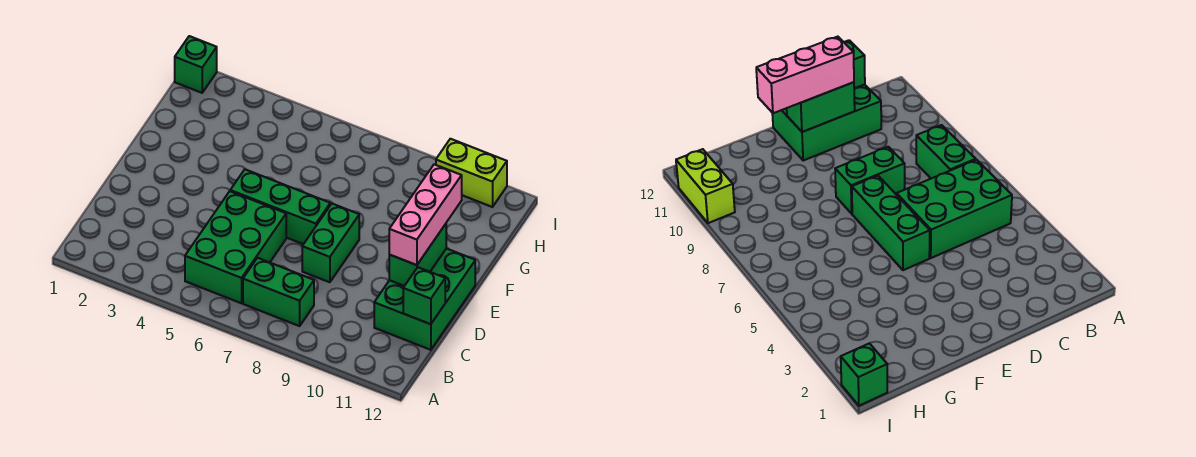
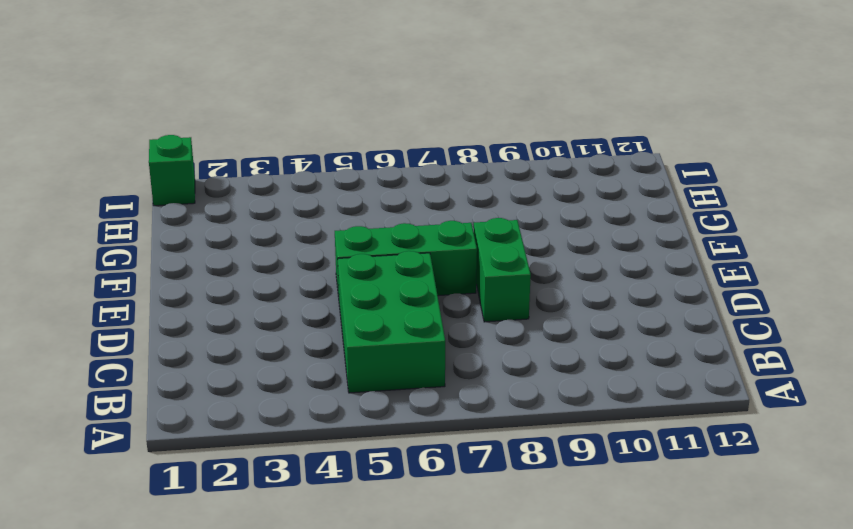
none -> green 1x2 brick [243,258,314,326]
none -> green 2x3 brick [374,248,475,350]

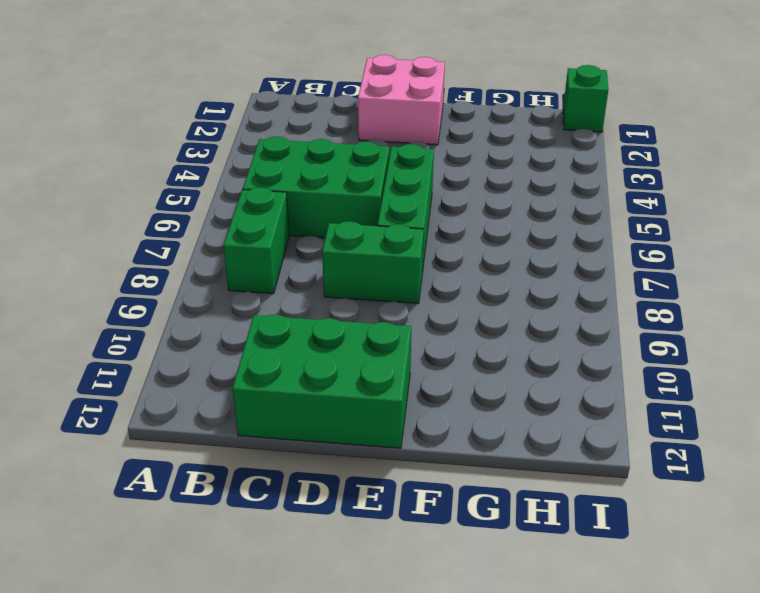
pink 2x2 brick [358,55,445,145] -> none
none -> lime 1x2 brick [436,139,507,207]
none -> green 1x1 brick [403,267,445,324]

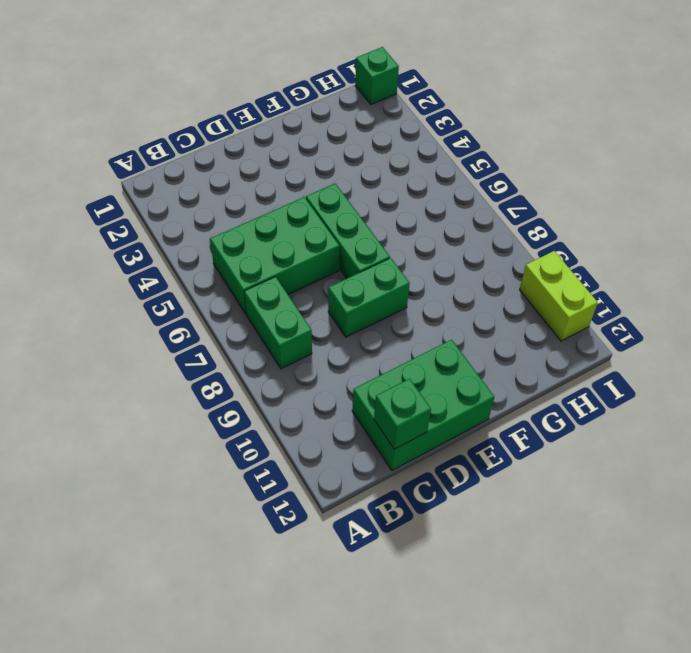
none -> green 1x2 brick [389,224,446,286]
none -> pink 1x3 brick [389,164,462,265]

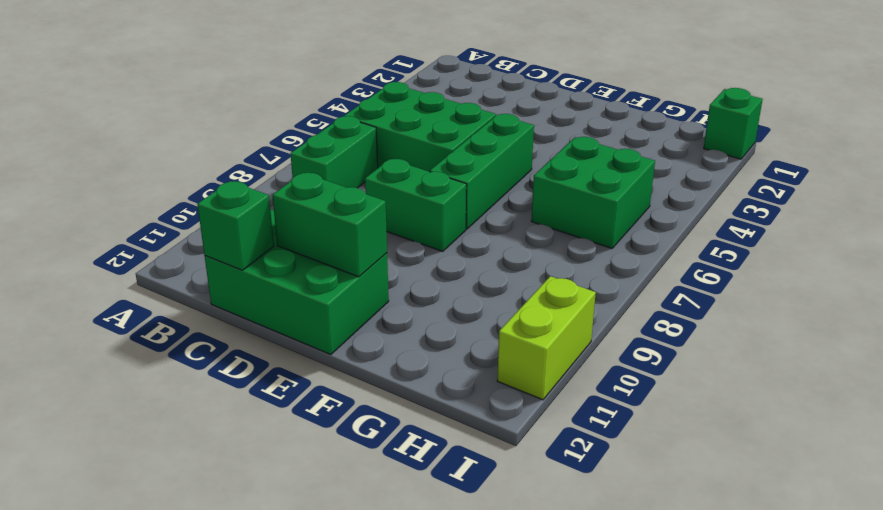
green 2x2 brick [531,137,655,248] -> none
none -> pink 1x3 brick [389,164,462,265]

